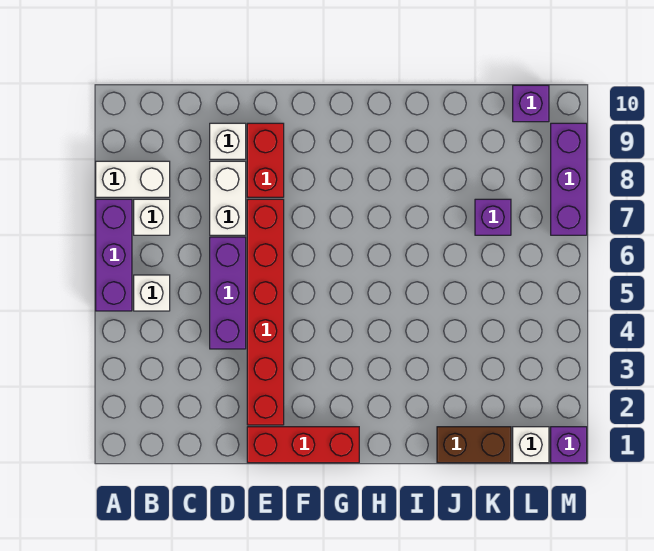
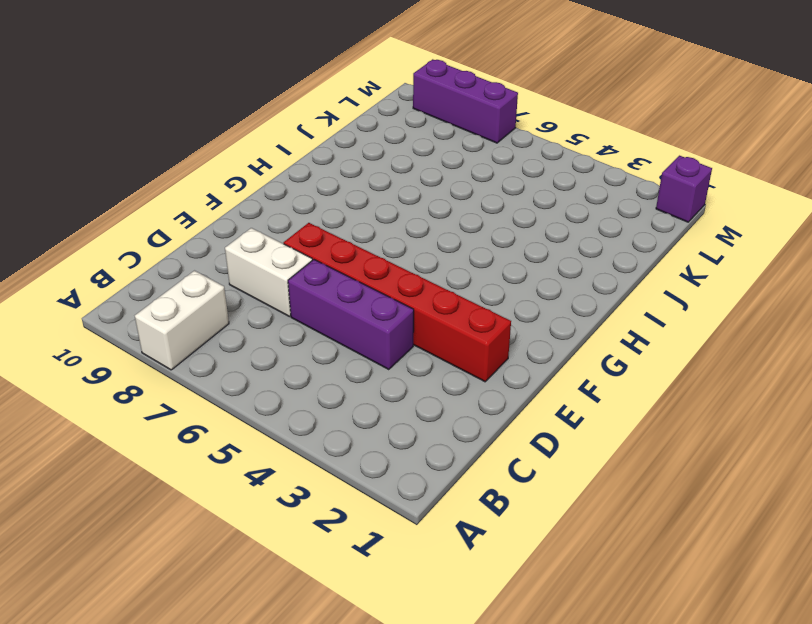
none -> purple 1x3 brick [96,199,132,311]
none -> white 1x1 brick [134,275,170,311]
none -> white 1x1 brick [134,199,170,235]

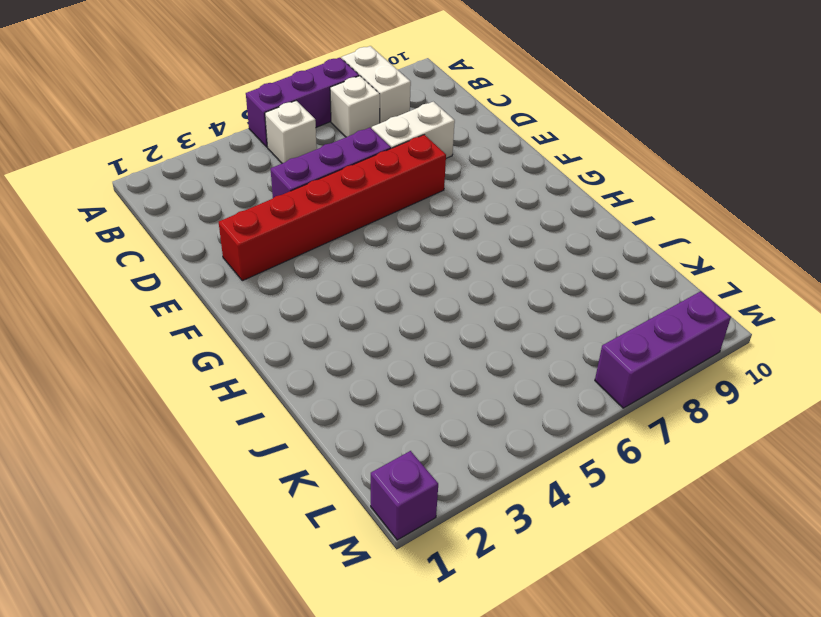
none -> white 1x1 brick [210,123,246,159]
none -> red 1x3 brick [247,427,359,463]
none -> red 1x2 brick [247,123,284,197]

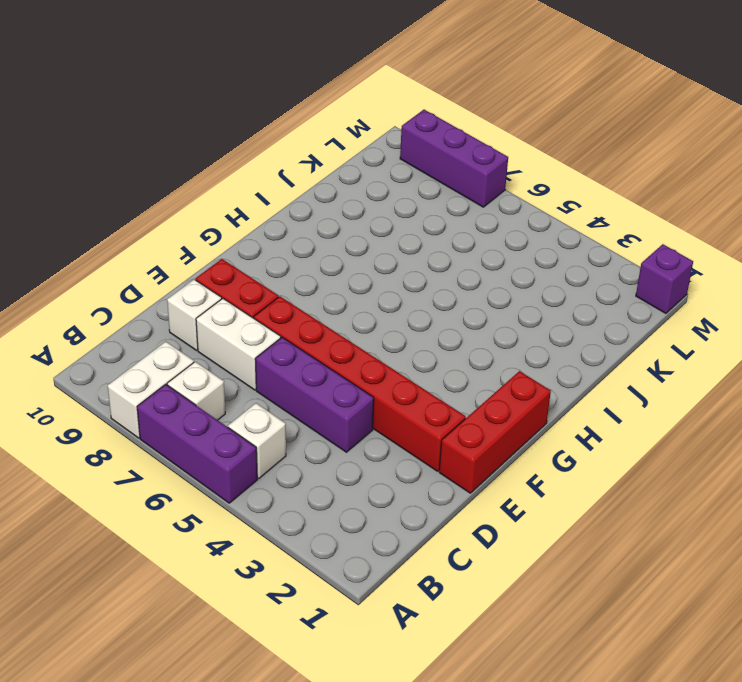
none -> brown 1x2 brick [437,427,511,463]
none -> purple 1x1 brick [475,199,511,235]
none -> white 1x1 brick [513,427,549,463]

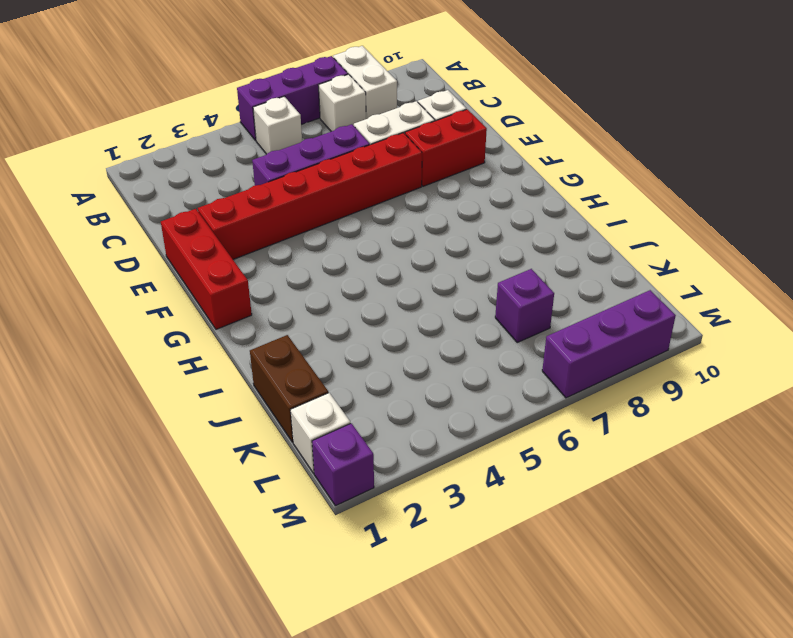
none -> purple 1x1 brick [513,85,549,122]

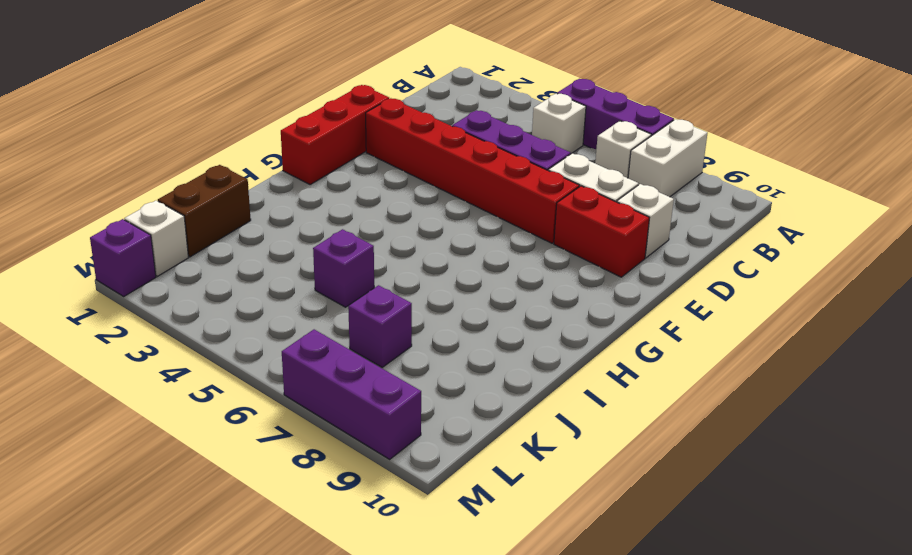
purple 1x1 brick [313,229,374,307] -> purple 1x1 brick moved to [513,85,549,122]

